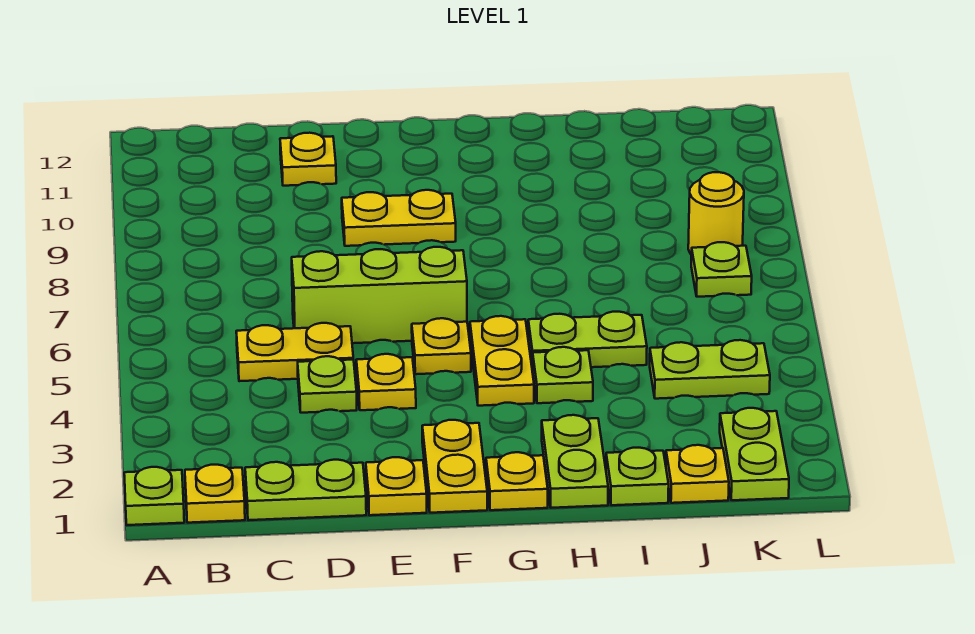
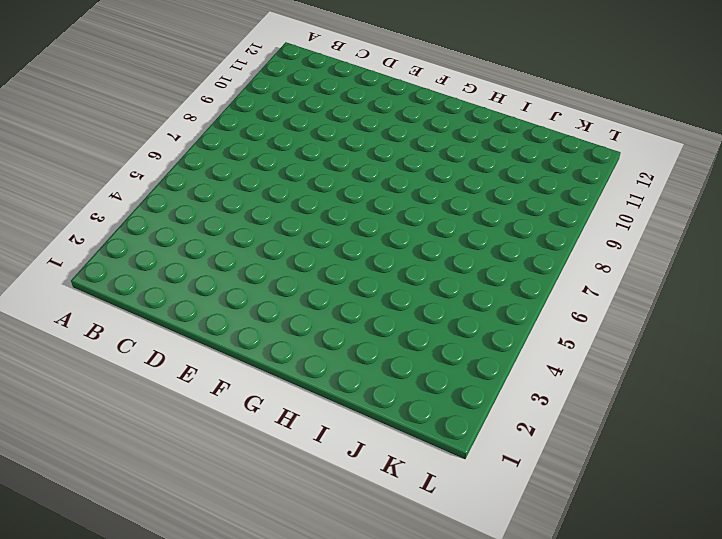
none -> lime 1x1 plate [124,467,184,525]
none -> yellow 1x1 plate [185,465,245,523]
none -> lime 1x2 plate [245,460,366,520]

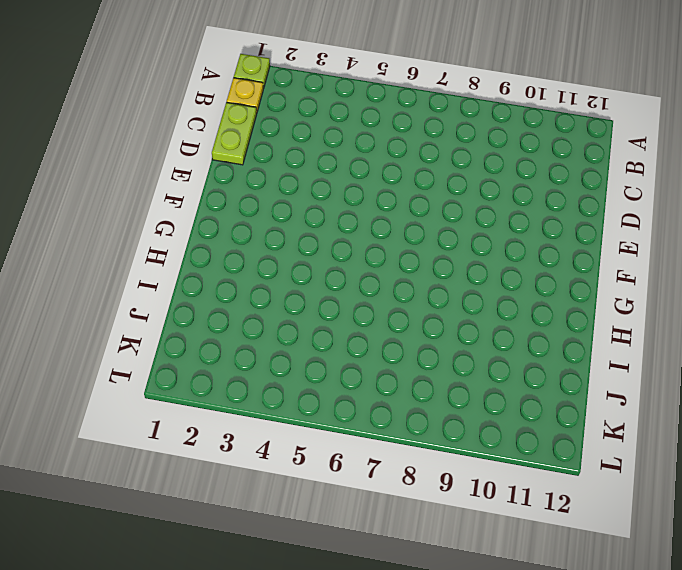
none -> yellow 1x2 plate [236,323,353,381]
none -> lime 1x1 plate [298,356,357,413]
none -> lime 1x3 brick [292,247,467,343]

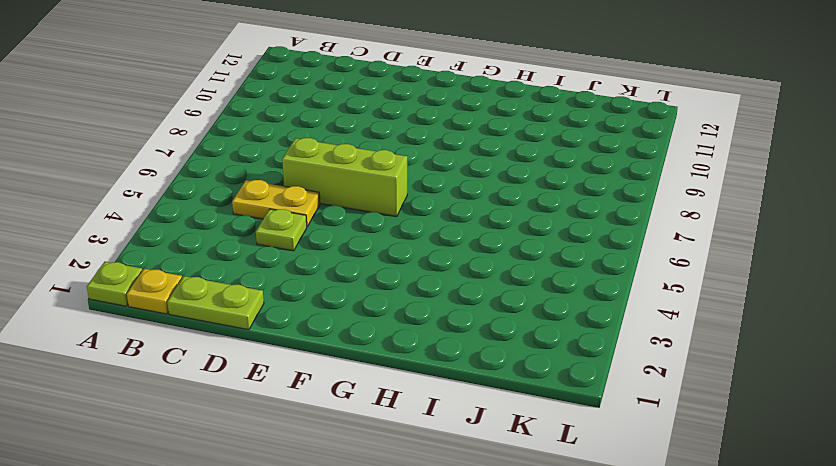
none -> yellow 1x1 plate [280,133,336,186]
none -> yellow 1x1 plate [366,457,427,515]
none -> yellow 1x1 plate [356,354,416,410]

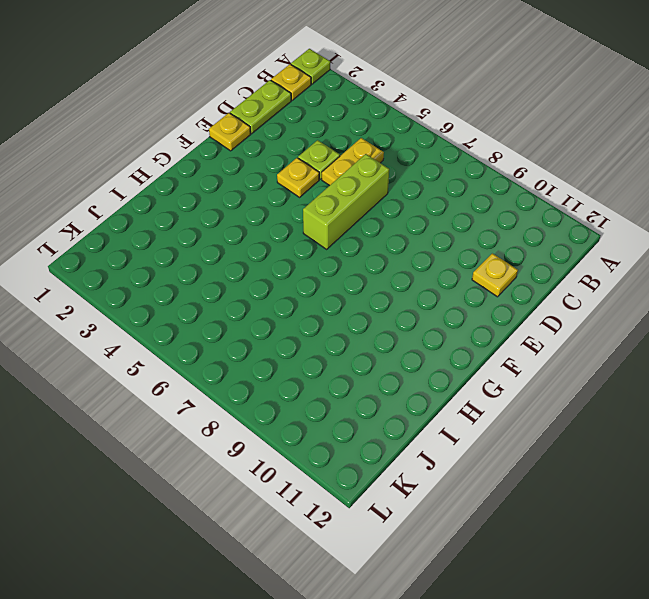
none -> yellow 1x2 plate [342,190,456,246]
none -> yellow 1x2 plate [422,420,487,513]
none -> yellow 1x1 plate [412,318,471,374]

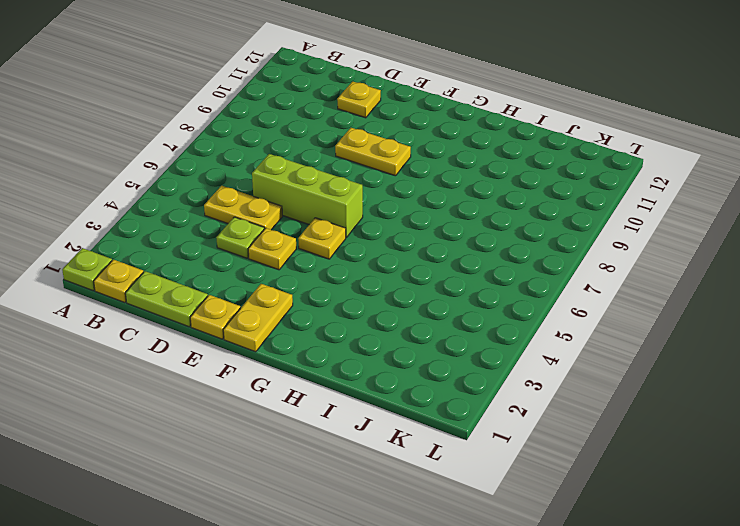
none -> yellow 1x1 plate [486,452,548,510]
none -> yellow 1x2 plate [470,316,534,406]
none -> lime 1x2 plate [542,415,608,508]

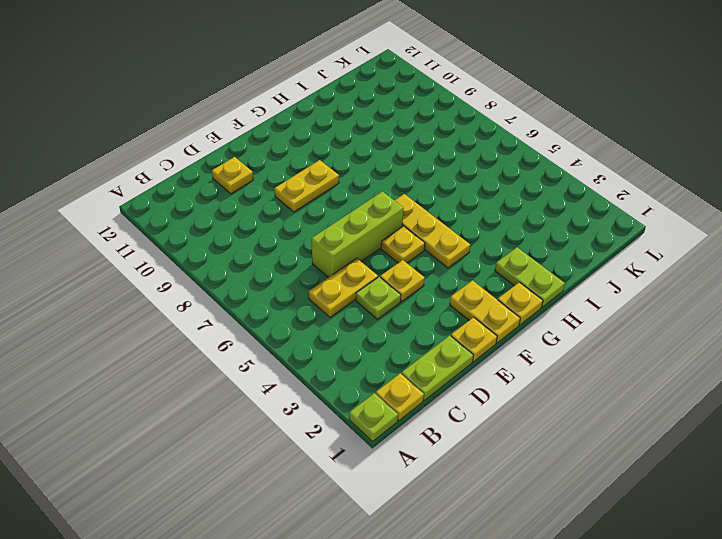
yellow 1x3 plate [394,194,470,268] -> yellow 1x2 plate [470,316,534,406]
none -> lime 1x1 plate [533,347,593,403]
none -> lime 1x2 plate [528,312,647,369]
none -> lime 1x1 plate [606,448,669,505]

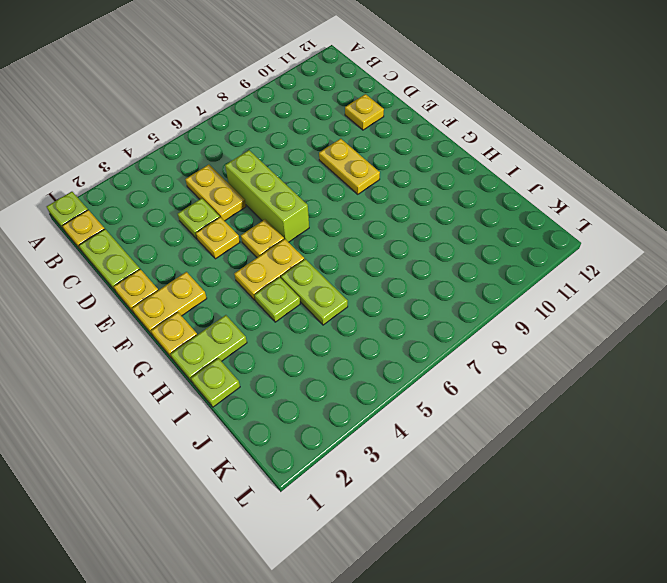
none -> yellow 1x1 plate [666,445,729,503]
none -> lime 1x2 plate [650,340,770,399]
none -> lime 1x2 plate [720,408,789,500]

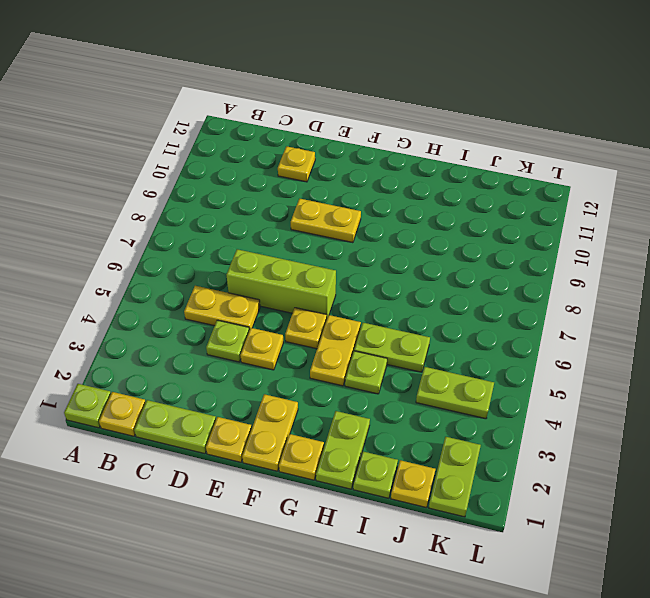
none -> lime 1x1 plate [691,242,752,297]
none -> yellow 1x1 round brick [688,172,744,254]

